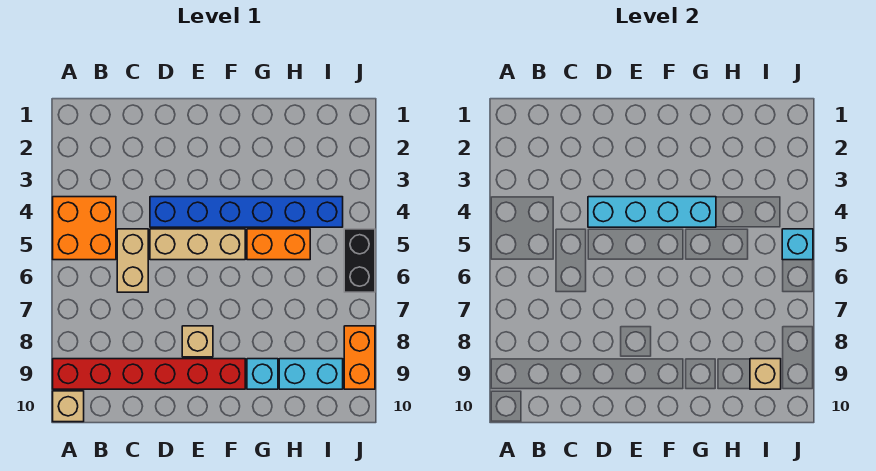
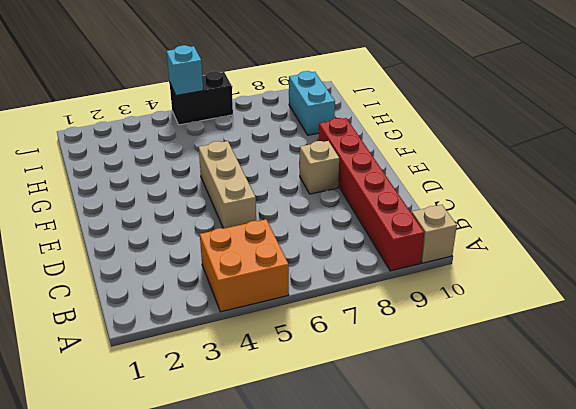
none -> tan 1x2 brick [117,229,148,292]
none -> blue 1x6 brick [150,197,343,227]
none -> orange 1x2 brick [247,229,310,260]

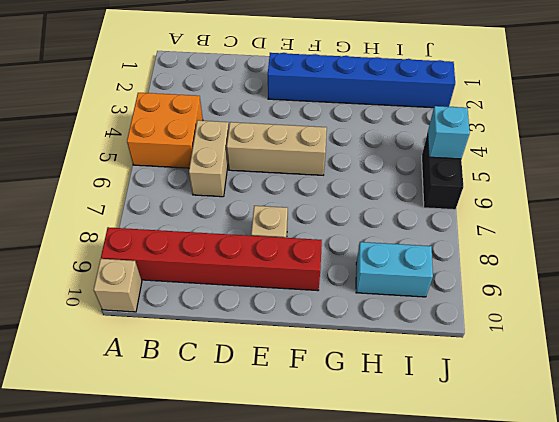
blue 1x6 brick [268,53,455,108] -> blue 1x6 brick moved to [150,197,343,227]
none -> orange 1x2 brick [247,229,310,260]
none -> cyan 1x1 brick [247,359,278,389]
none -> orange 1x2 brick [344,326,375,389]

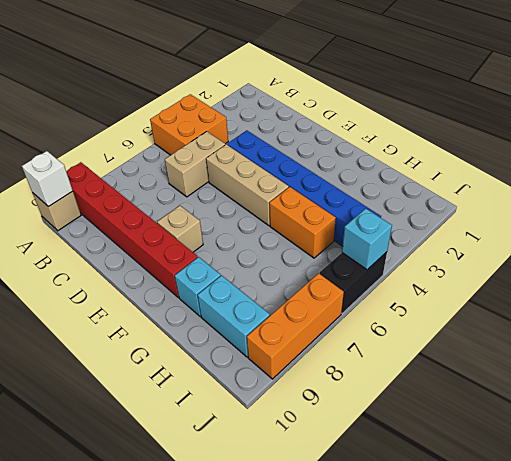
white 1x1 brick [22,151,73,207] -> none
orange 1x3 brick [247,273,344,379] -> orange 1x2 brick [344,326,375,389]
none -> cyan 1x4 brick [588,197,716,227]
none -> tan 1x1 brick [750,359,781,389]

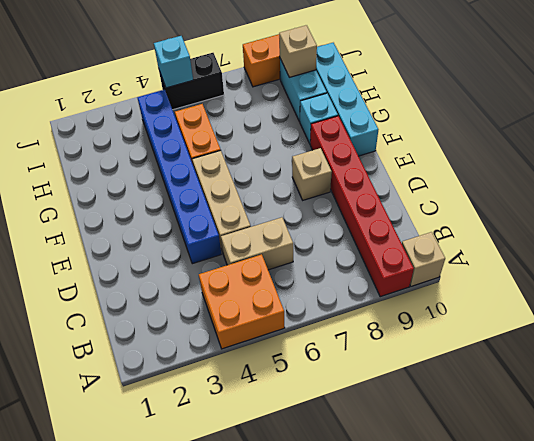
cyan 1x4 brick [316,43,379,156] -> cyan 1x4 brick moved to [588,197,716,227]

